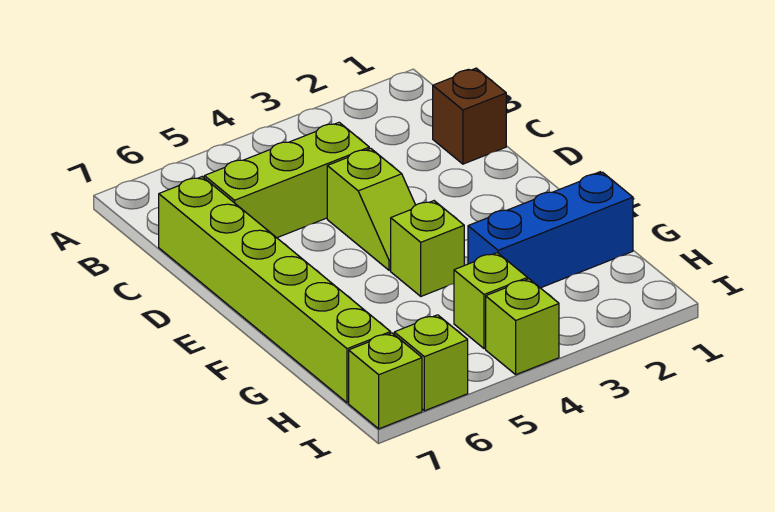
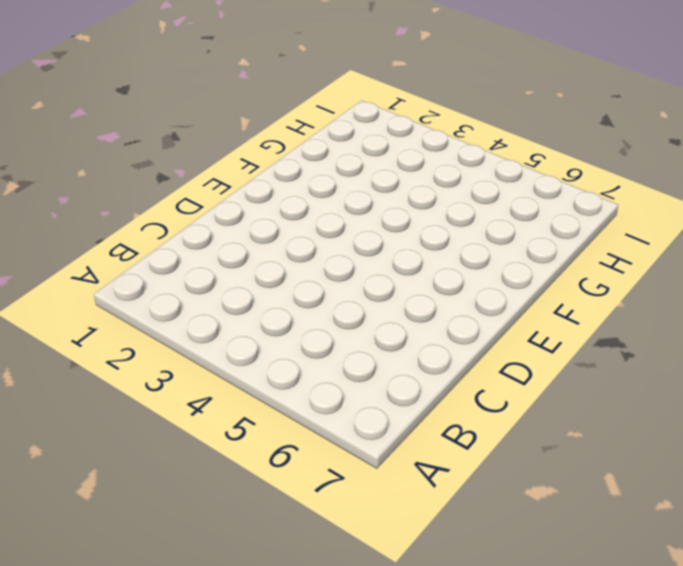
none -> brown 1x1 brick [433,68,506,164]
none -> lime 1x3 brick [204,122,369,238]

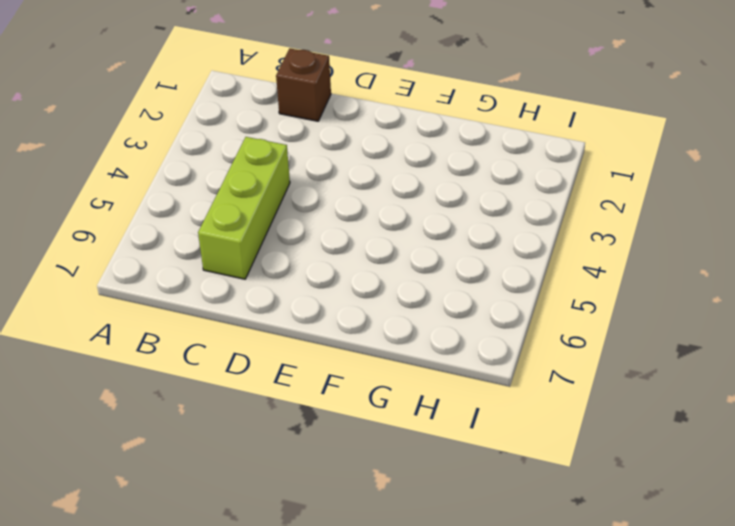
none -> lime 1x6 brick [159,177,391,403]
none -> lime 1x2 slope [327,148,415,270]

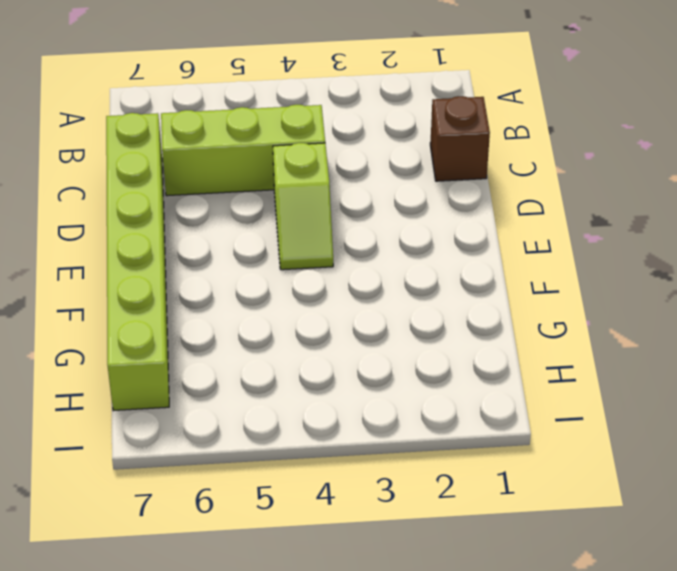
none -> lime 1x1 brick [391,201,464,296]
none -> blue 1x3 brick [468,172,633,288]

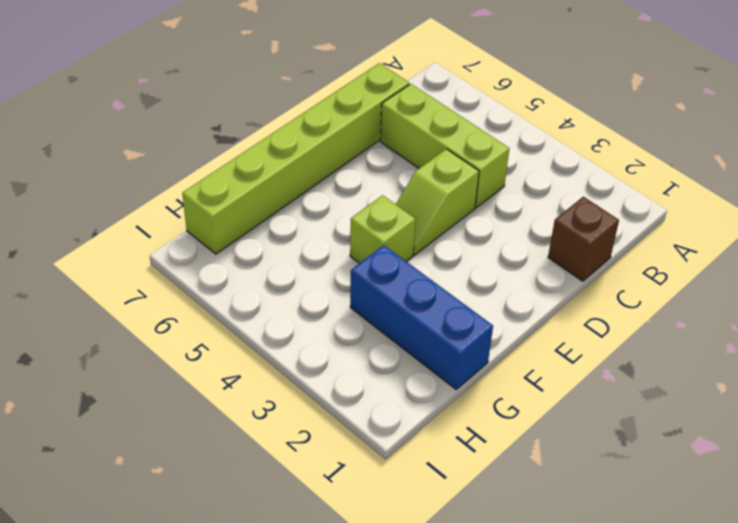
none -> lime 1x1 brick [454,253,528,349]
none -> lime 1x1 brick [486,279,559,375]

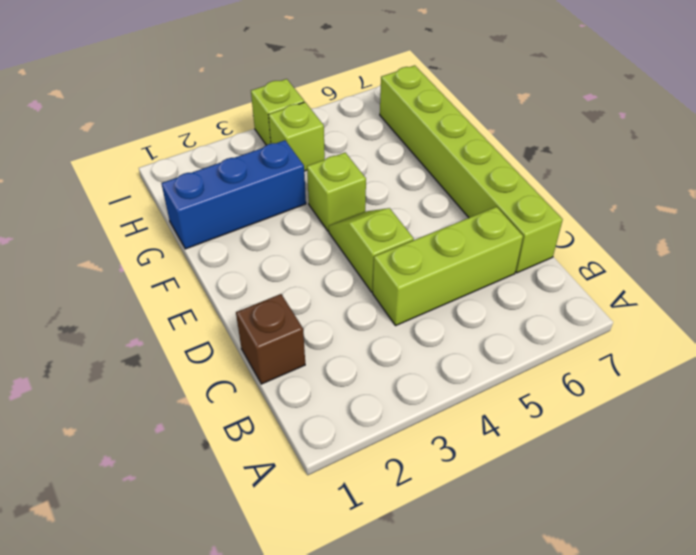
none -> lime 1x1 brick [394,315,468,411]
none -> lime 1x1 brick [349,333,422,429]

